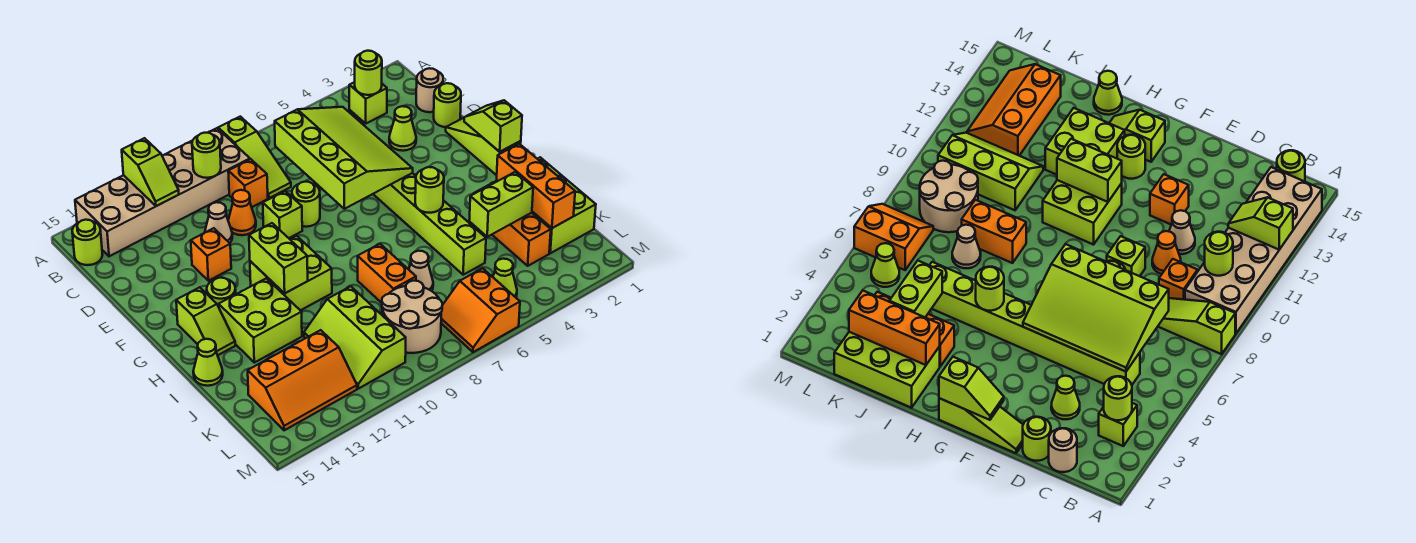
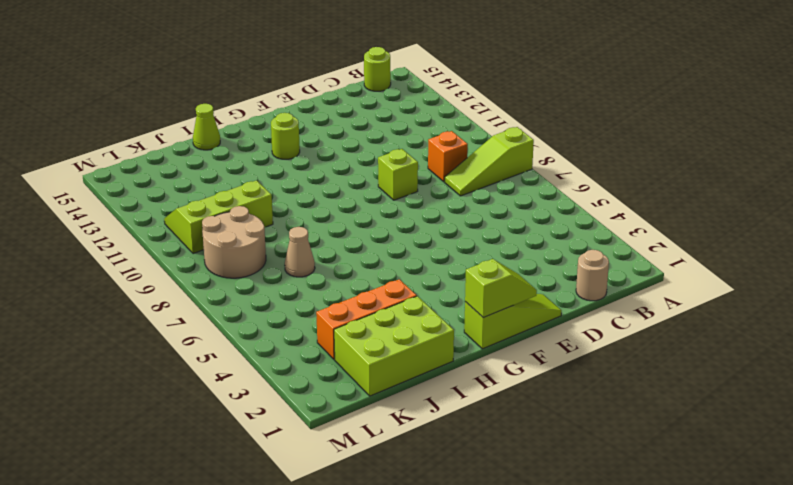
none -> tan 2x6 brick [75,128,250,256]
none -> lime 1x1 brick [349,82,387,123]
none -> lime 1x8 brick [373,173,486,275]
none -> lime 1x1 round brick [434,83,461,127]

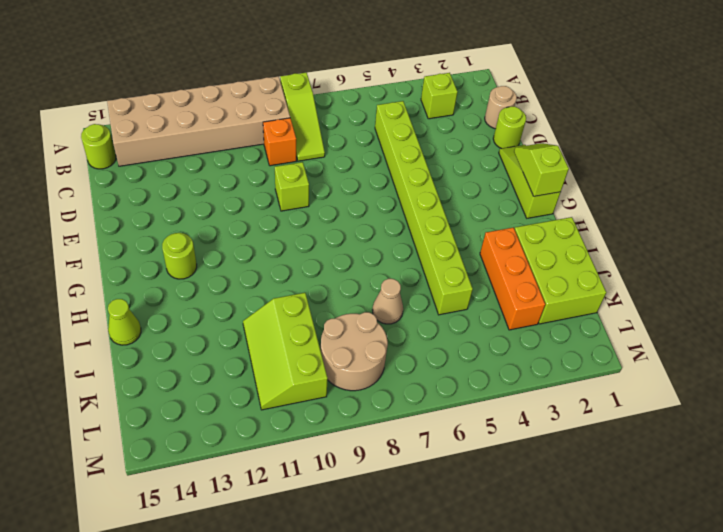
none -> lime 1x1 cone [389,106,416,151]
none -> orange 1x1 cone [228,190,256,235]
none -> tan 1x1 cone [205,202,232,243]
none -> lime 1x1 round brick [292,182,320,227]

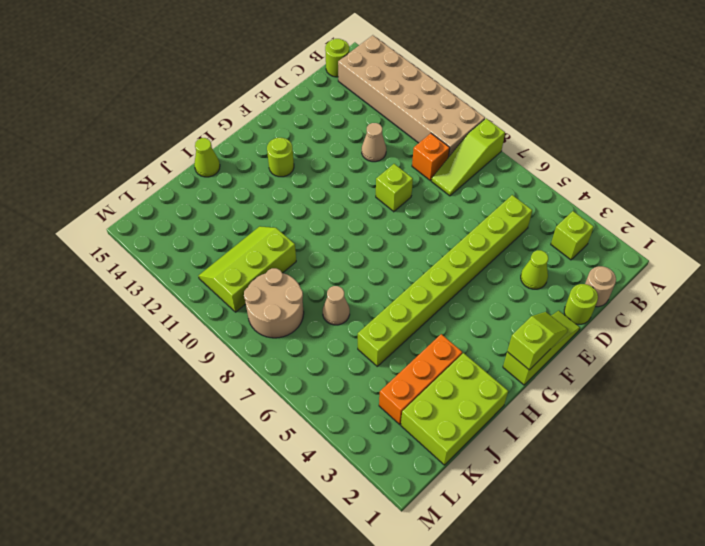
none -> orange 1x1 cone [228,190,256,235]
none -> lime 1x1 round brick [292,182,320,227]
none -> orange 1x1 brick [191,228,231,281]
none -> lime 2x2 brick [250,236,332,310]

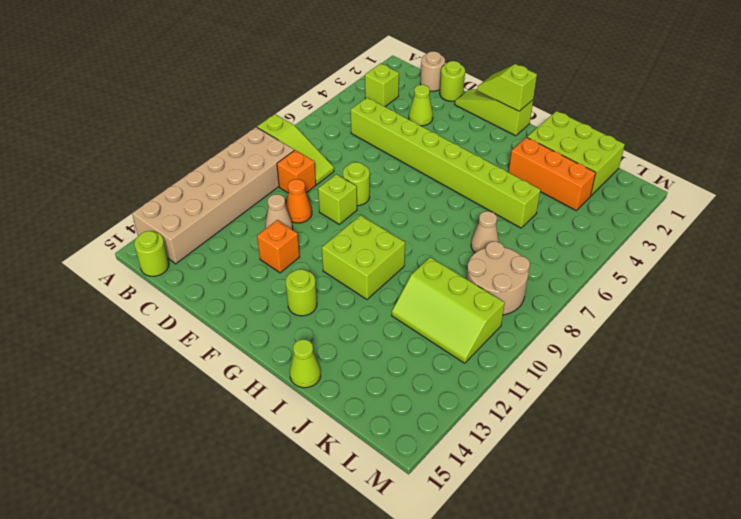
none -> lime 1x2 slope [176,287,235,355]
none -> lime 2x2 brick [219,278,302,363]
none -> orange 1x2 brick [358,244,416,303]
none -> orange 2x3 slope [248,330,357,430]

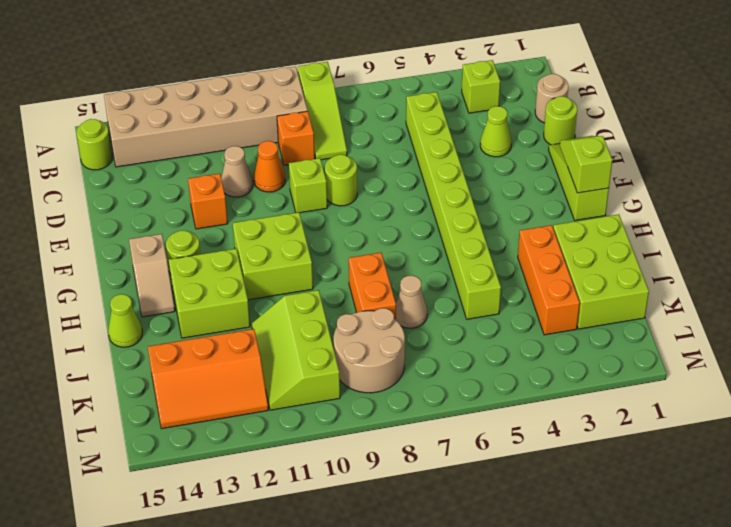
tan 1x2 slope [129,234,175,317] -> lime 1x2 slope [176,287,235,355]
none -> lime 1x1 cone [493,259,517,297]
none -> orange 2x2 slope [441,268,520,352]
none -> lime 1x2 slope [122,138,179,206]
none -> lime 1x1 round brick [355,51,382,95]

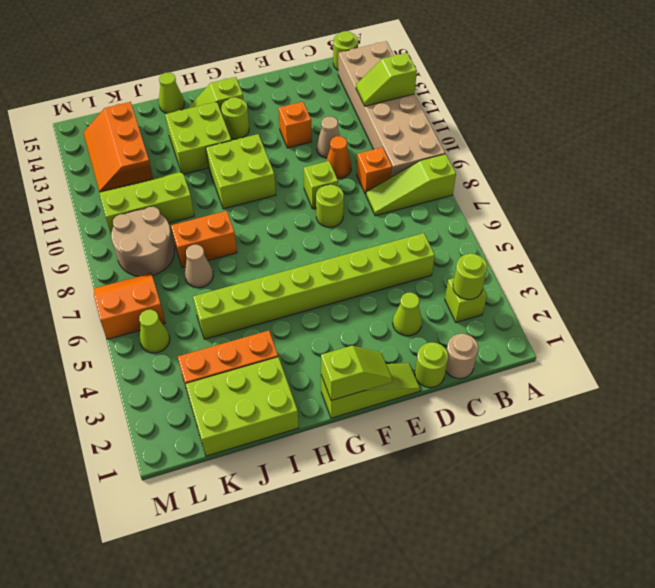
none -> lime 1x1 round brick [192,133,221,178]
none -> lime 3x4 slope [275,107,413,209]
none -> lime 1x2 brick [249,223,308,293]
none -> lime 1x1 round brick [415,167,444,213]

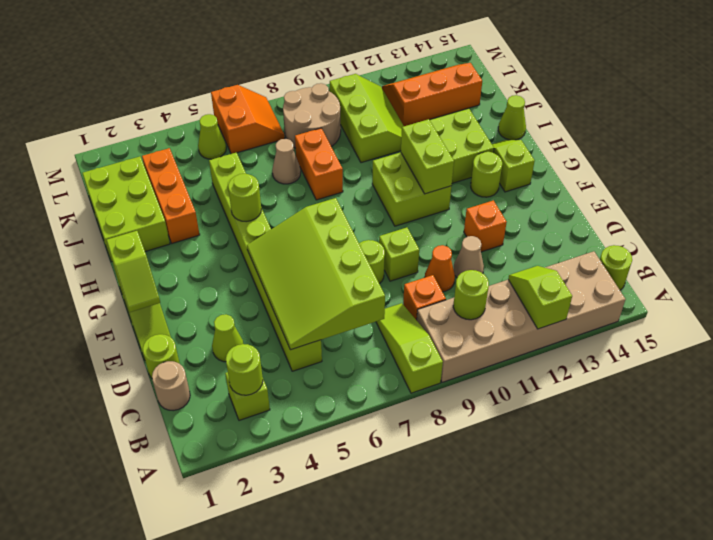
none -> orange 1x3 brick [497,144,575,228]
none -> lime 1x2 brick [469,172,533,237]

